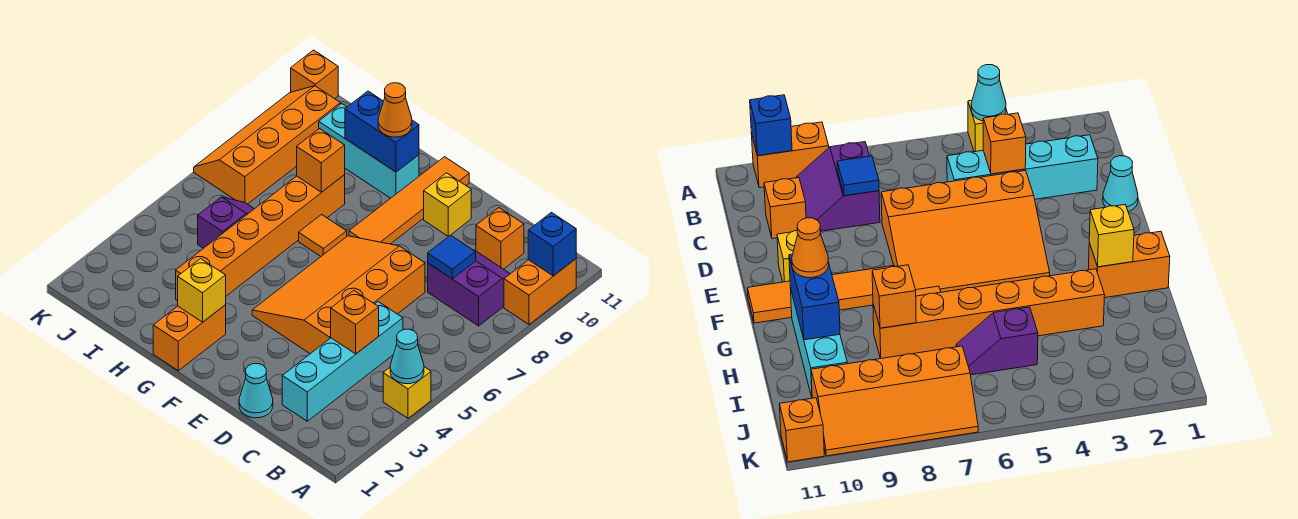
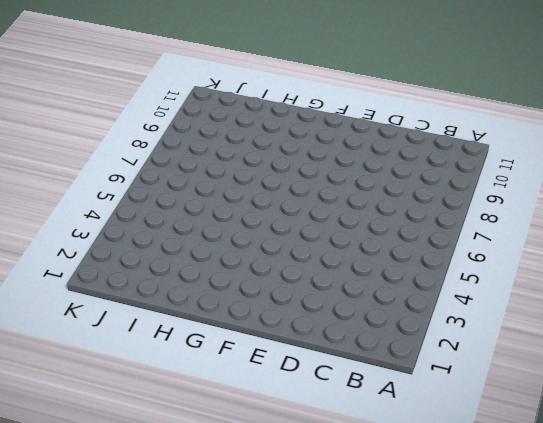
none -> yellow 1x1 brick [383,367,431,418]
none -> orange 1x2 brick [504,259,576,324]
none -> purple 2x2 slope [428,250,510,326]

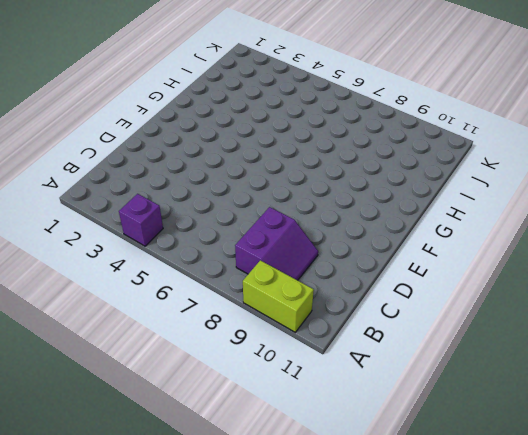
purple 1x1 brick [119,194,163,246] -> yellow 1x1 brick [383,367,431,418]
lime 1x2 brick [243,260,314,332] -> orange 1x2 brick [504,259,576,324]
none -> cyan 1x4 brick [282,302,403,421]
none -> orange 1x1 brick [476,208,524,269]
none -> cyan 1x1 cone [239,364,273,418]

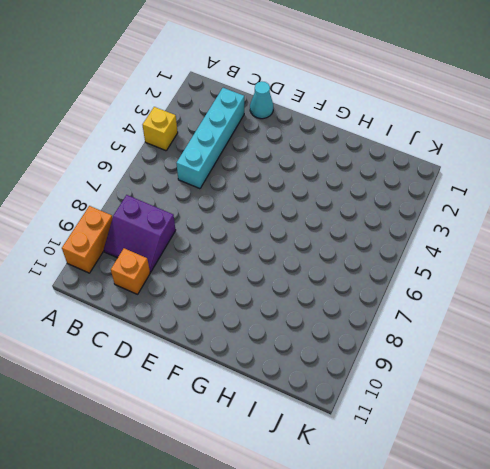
none -> orange 3x4 slope [252,236,425,354]
none -> yellow 1x1 brick [424,173,471,237]
none -> orange 1x4 tile [349,157,469,244]

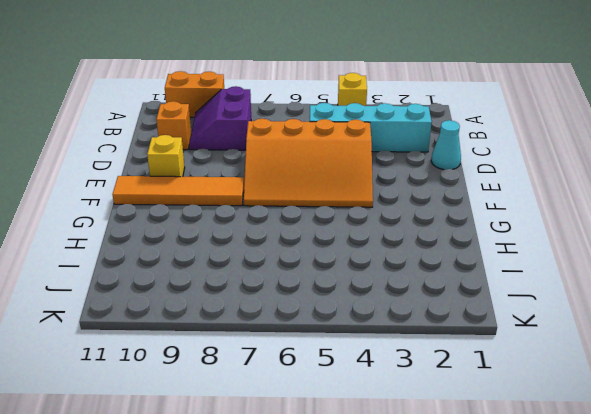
none -> orange 1x2 brick [153,305,226,371]
none -> orange 1x1 tile [299,214,347,256]
none -> cyan 1x3 brick [319,104,419,198]

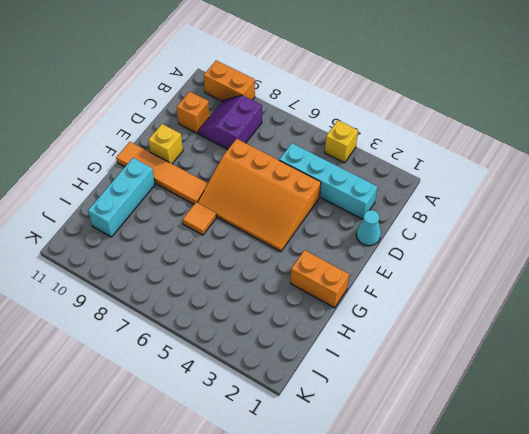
none -> orange 1x6 brick [176,175,345,301]
none -> purple 1x2 slope [198,197,254,248]
none -> orange 2x4 slope [194,86,340,204]

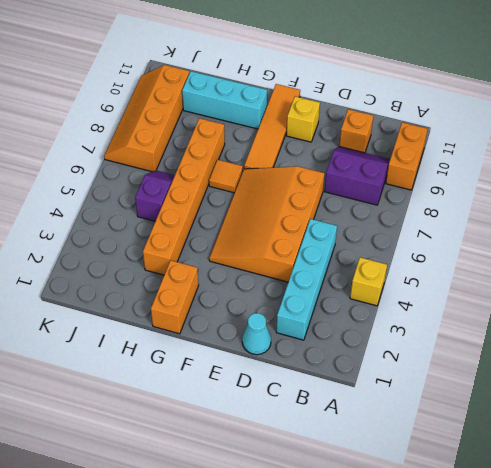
none -> orange 1x1 brick [291,50,338,99]
none -> cyan 1x1 cone [390,329,424,384]
none -> blue 1x1 brick [528,212,576,276]

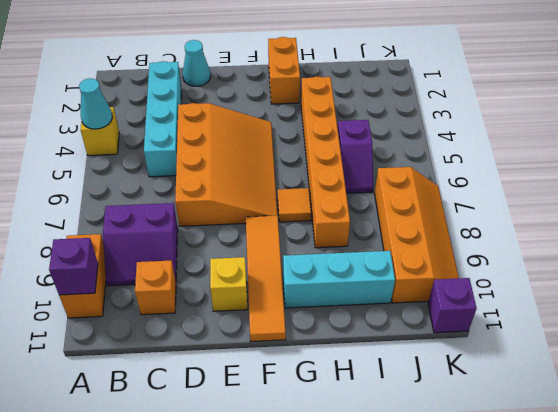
purple 1x1 brick [49,238,98,295] -> blue 1x1 brick [528,212,576,276]
purple 1x1 brick [428,278,477,333] -> orange 1x1 brick [291,50,338,99]
none -> orange 1x1 brick [331,290,379,354]
none -> blue 1x1 tile [428,235,476,279]
none -> yellow 1x1 brick [178,259,226,322]

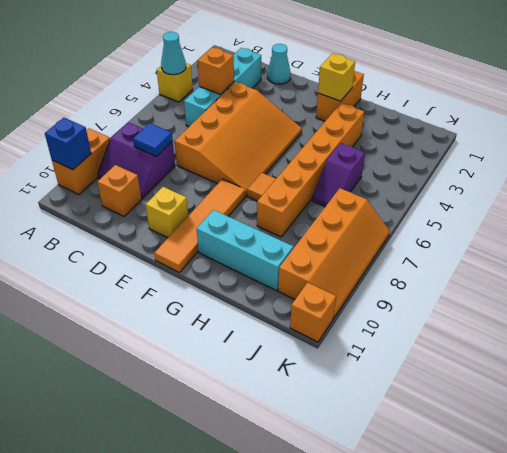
none -> blue 1x2 brick [345,91,419,172]
none -> orange 1x1 brick [297,129,345,192]
none -> orange 1x1 cone [378,83,412,137]

